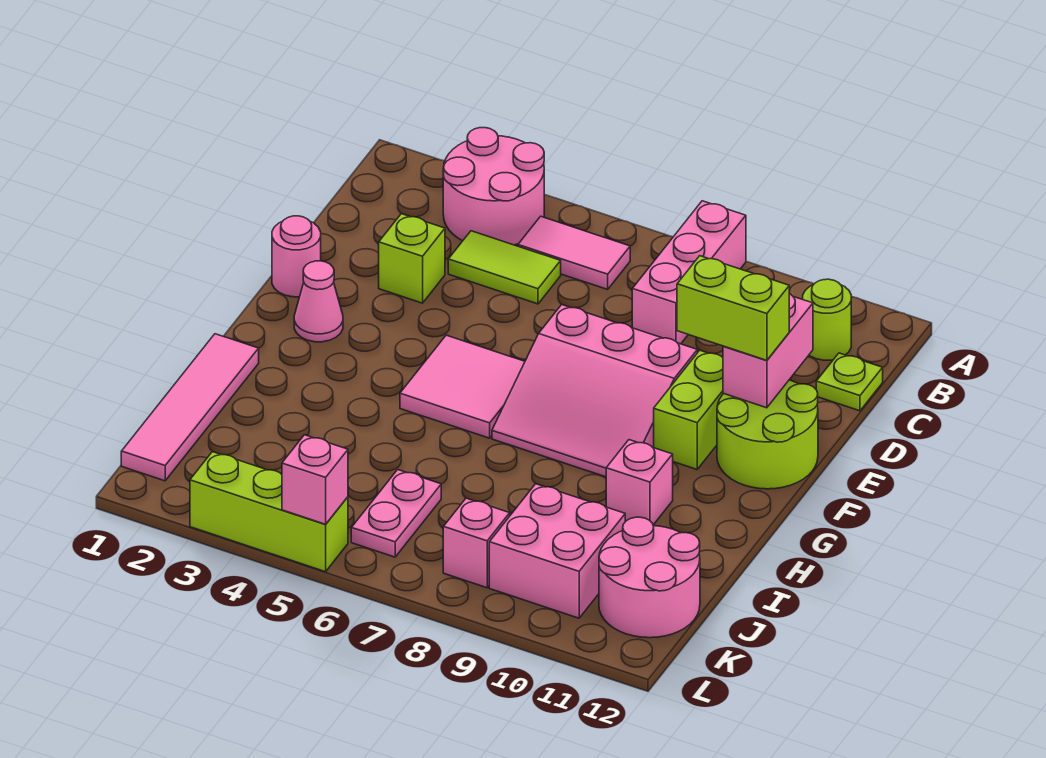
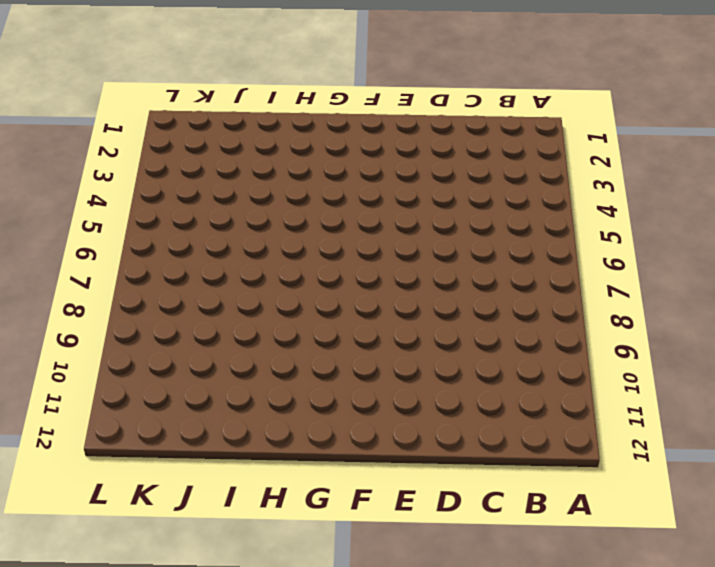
none -> pink 2x2 round brick [443,128,544,245]
none -> pink 1x3 brick [632,201,746,344]
none -> pink 1x2 tile [518,216,630,289]

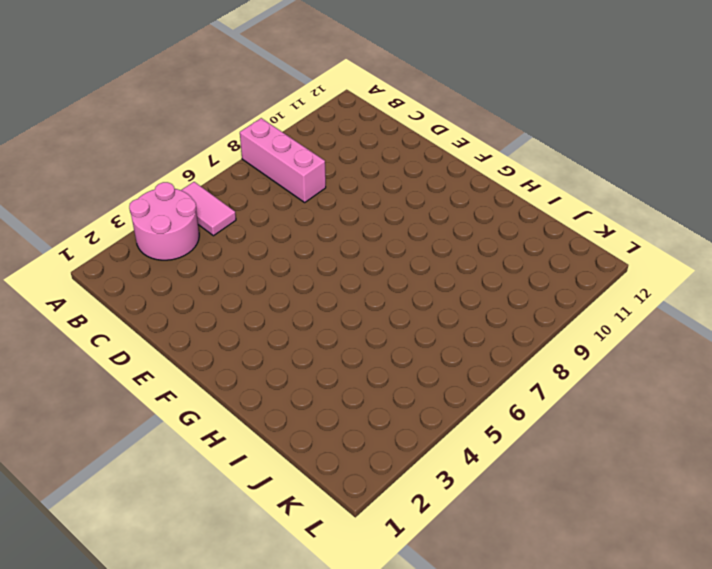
pink 1x2 tile [181,182,236,236] -> pink 1x2 tile turned to [518,216,630,289]
none -> lime 1x1 round brick [803,279,851,360]
none -> lime 1x2 tile [448,231,561,304]
none -> lime 1x1 plate [816,353,883,411]

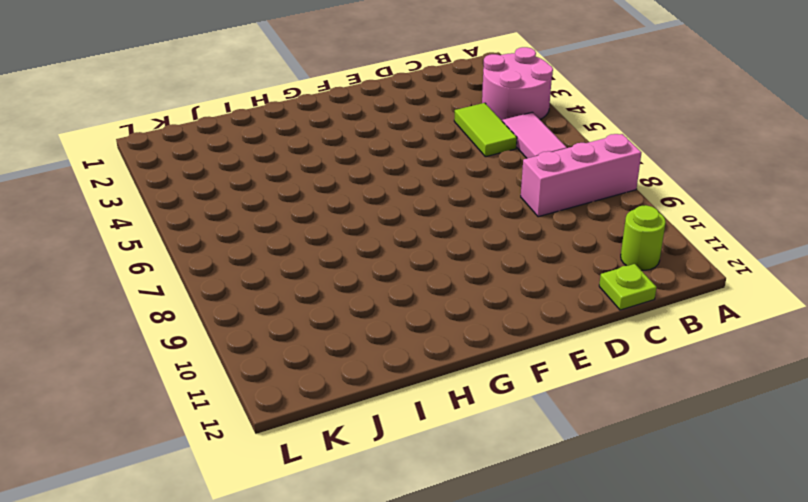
none -> lime 1x1 brick [379,214,445,303]
none -> pink 1x1 round brick [272,216,321,297]
none -> pink 3x3 slope [492,305,697,477]

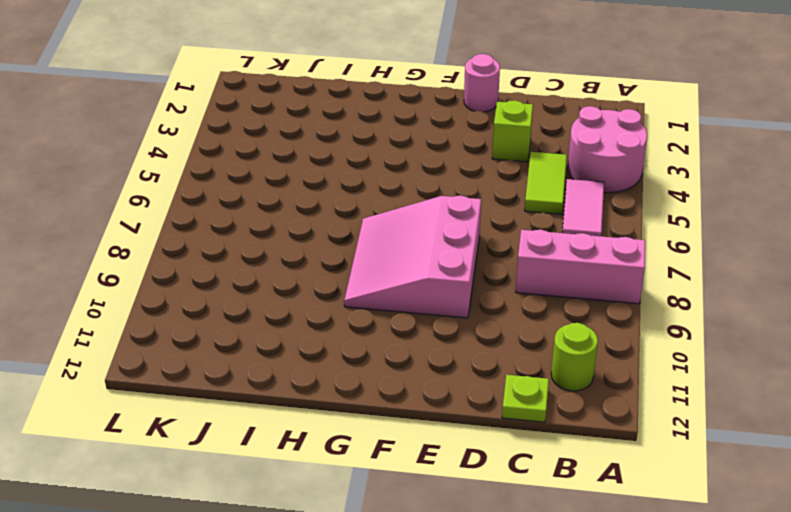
none -> lime 1x2 brick [654,350,723,469]
none -> lime 2x2 round brick [717,380,818,489]
none -> pink 1x1 cone [294,261,343,342]

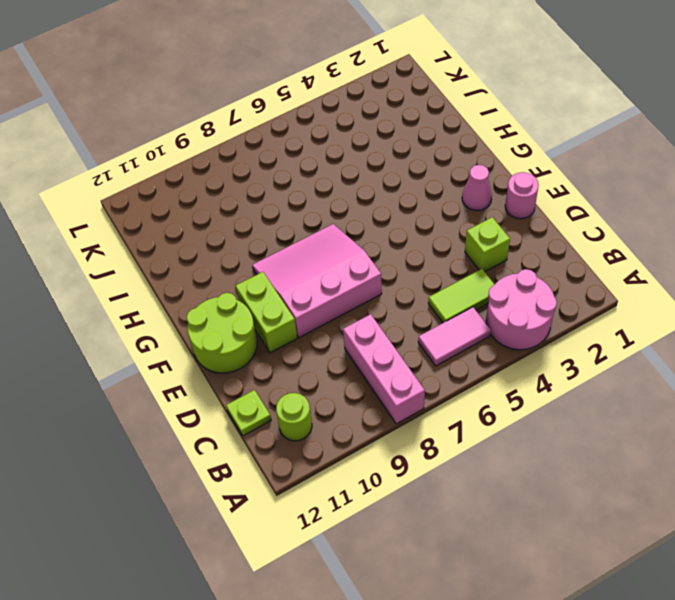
none -> pink 2x2 tile [400,335,525,438]
none -> pink 1x4 tile [121,334,259,481]
none -> pink 1x1 brick [606,440,673,525]

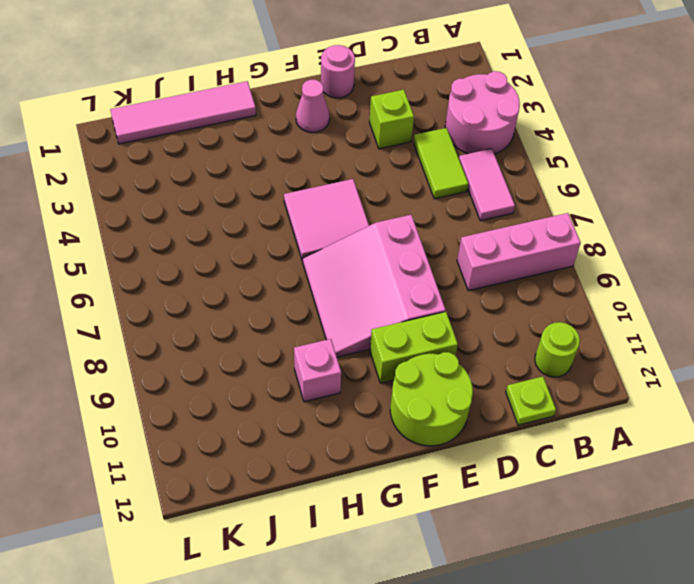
none -> pink 1x2 plate [351,470,441,557]
none -> pink 2x2 brick [489,484,625,618]
none -> pink 2x2 round brick [599,517,700,638]

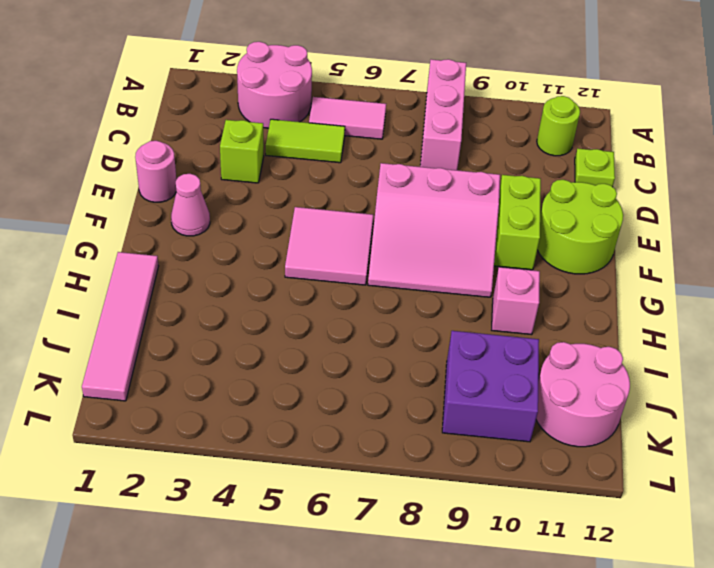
purple 2x2 brick [442,331,539,442] -> pink 2x2 brick [489,484,625,618]
none -> pink 1x2 plate [351,470,441,557]
none -> pink 1x1 brick [443,498,510,588]
none -> lime 1x3 brick [190,452,348,572]

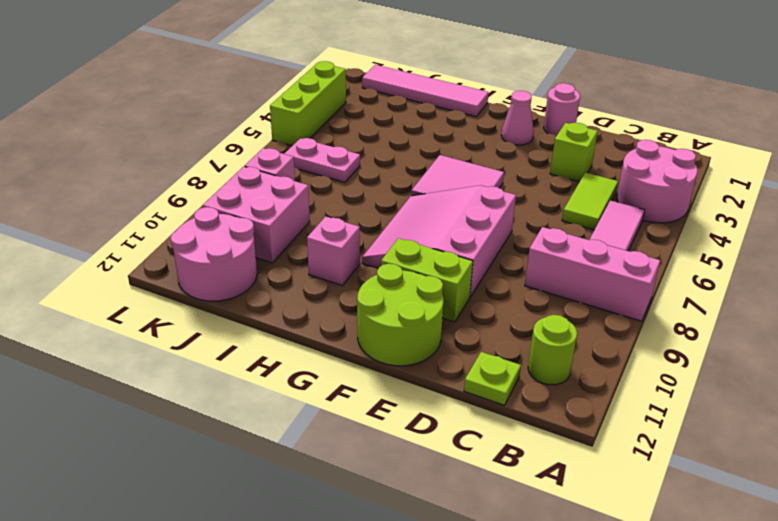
none -> pink 1x2 brick [723,294,813,408]
none -> pink 1x1 brick [282,435,348,524]
none -> lime 1x2 brick [677,256,789,360]

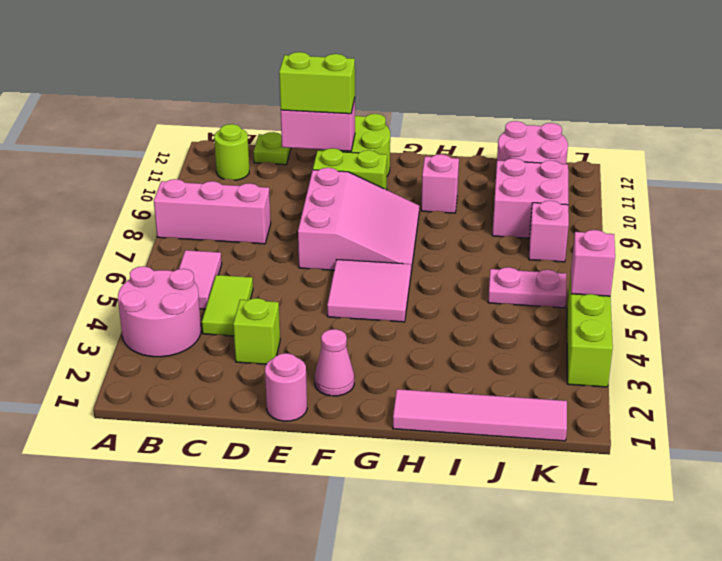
lime 1x2 brick [279,52,355,114] -> lime 1x2 brick turned to [677,256,789,360]

